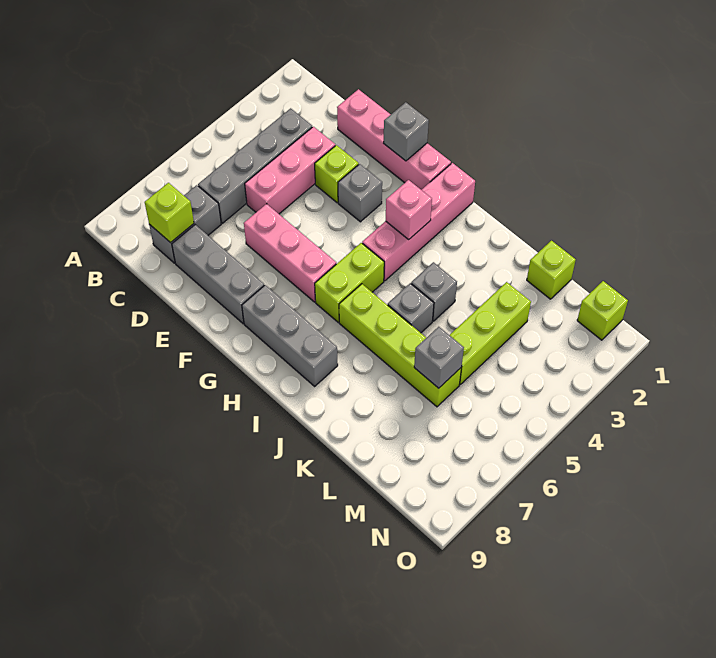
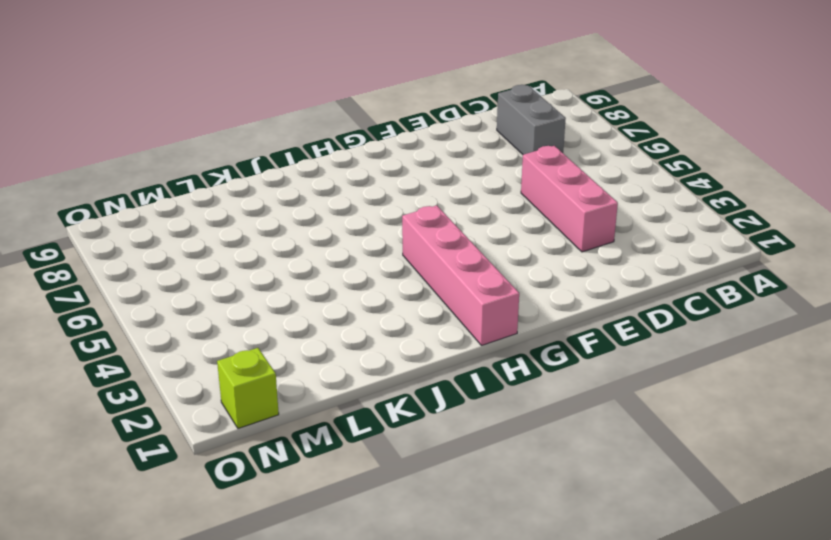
none -> grey 1x4 brick [198,108,312,223]
none -> pink 1x4 brick [337,89,451,190]
none -> grey 1x3 brick [172,225,264,324]

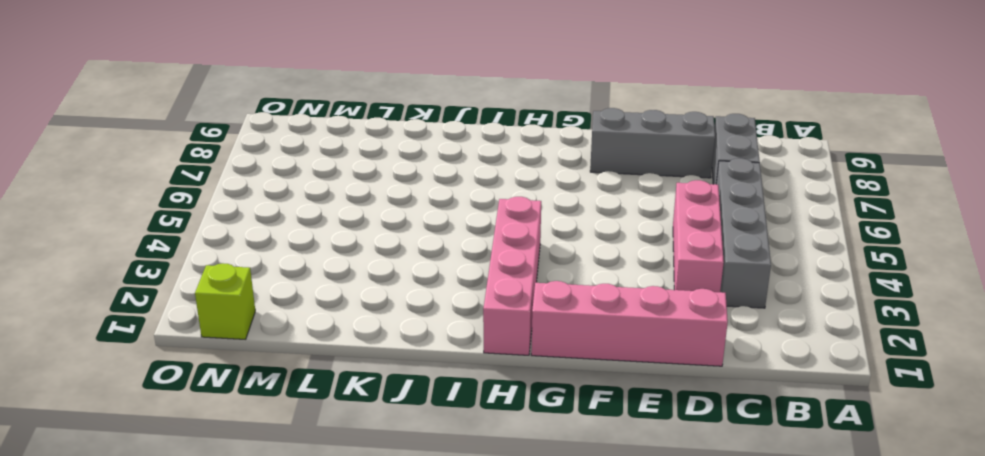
none -> lime 1x1 brick [315,145,359,203]
none -> pink 1x3 brick [244,204,336,302]
none -> grey 1x1 brick [338,164,382,222]

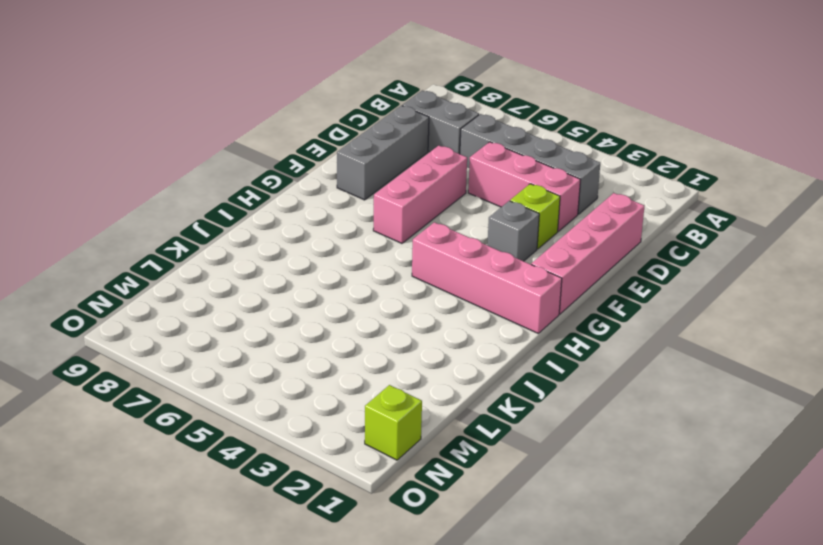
none -> grey 1x3 brick [242,285,338,386]
none -> lime 1x2 brick [315,243,384,322]
none -> lime 1x4 brick [339,284,461,407]

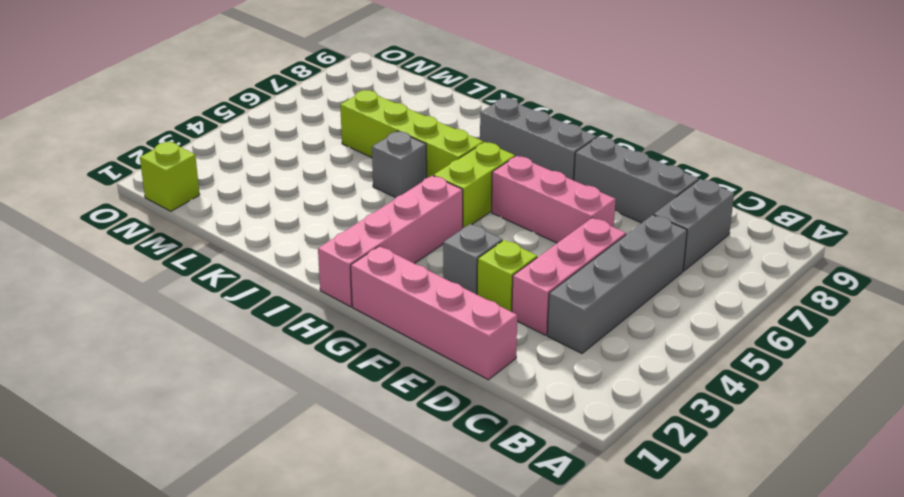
none -> grey 1x1 brick [411,262,457,321]
none -> lime 1x1 brick [527,241,576,299]
none -> lime 1x3 brick [450,282,531,384]

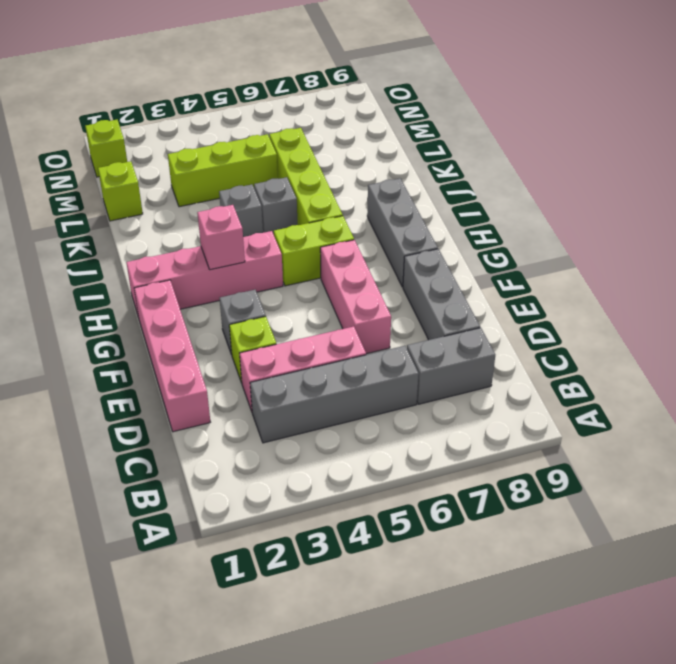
none -> lime 1x1 brick [145,183,194,243]
none -> grey 1x1 brick [384,102,429,161]
none -> grey 1x1 brick [414,327,464,388]

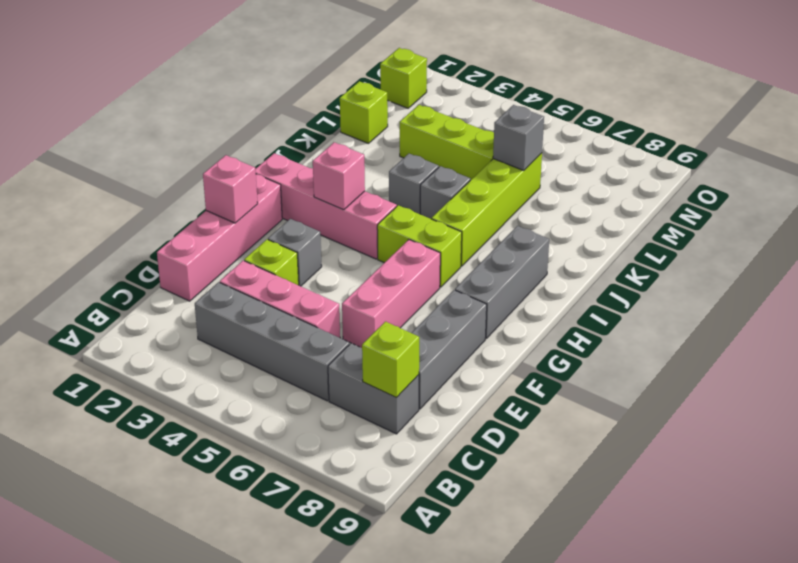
pink 1x1 brick [203,155,258,223] -> grey 1x1 brick [384,102,429,161]

